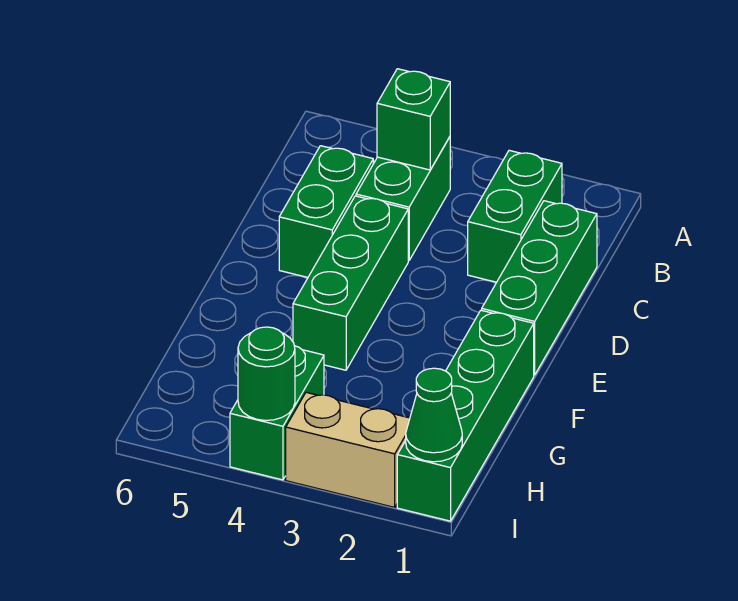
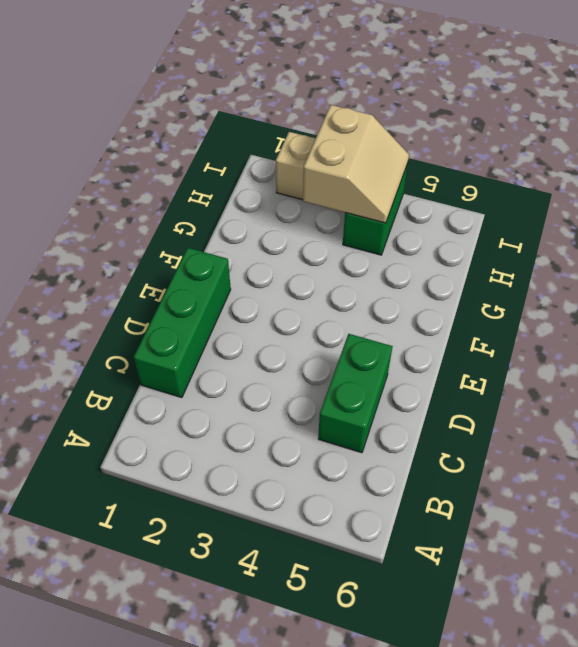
tan 2x2 slope [303,105,409,223] -> green 1x1 round brick [238,327,295,420]
none -> green 1x2 brick [468,150,562,282]
none -> green 1x2 brick [356,137,450,261]

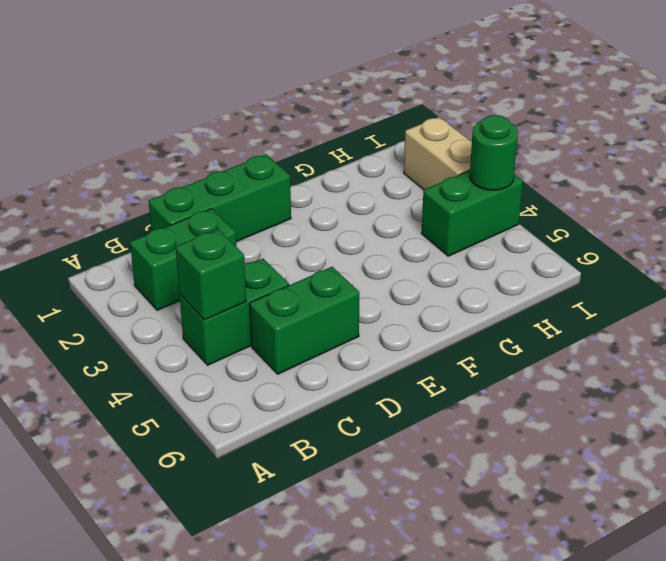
none -> green 1x3 brick [293,196,408,370]
none -> green 1x4 brick [397,310,534,521]

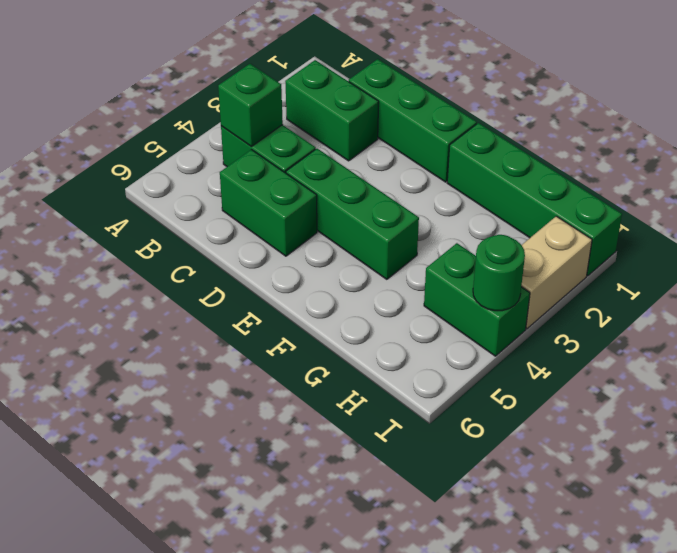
none -> green 1x1 cone [406,368,462,462]

